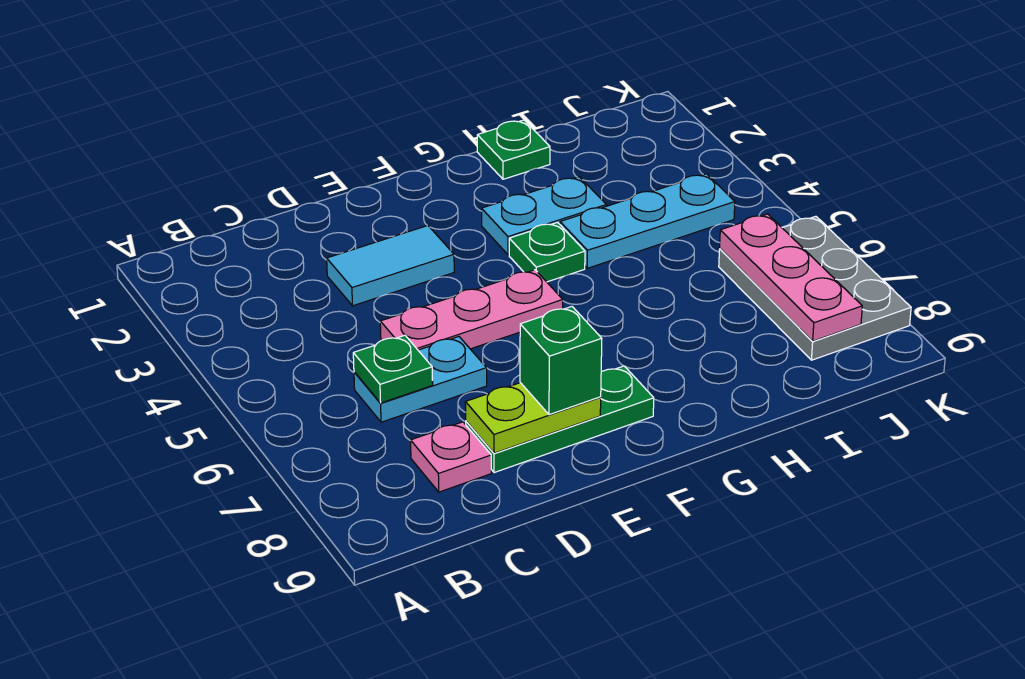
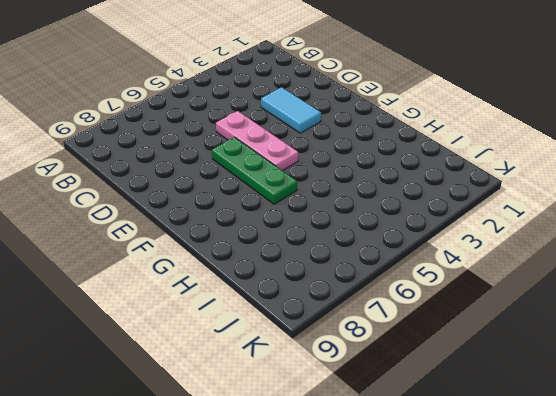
green 1x3 plate [212,137,297,204] -> green 1x3 plate moved to [466,366,654,473]
none -> cyan 1x2 plate [354,337,487,422]
none -> pink 1x1 plate [411,422,491,492]
none -> cyan 1x2 plate [482,177,606,255]

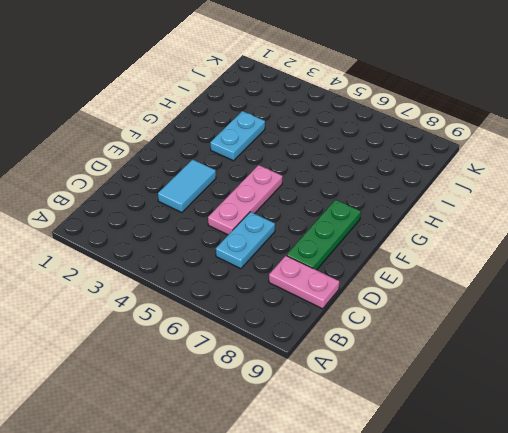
pink 1x2 plate [269,256,339,309] -> pink 1x1 plate [411,422,491,492]
none -> green 1x1 plate [509,223,585,282]
none -> green 1x1 plate [477,120,550,179]
none -> cyan 1x3 plate [560,174,735,268]

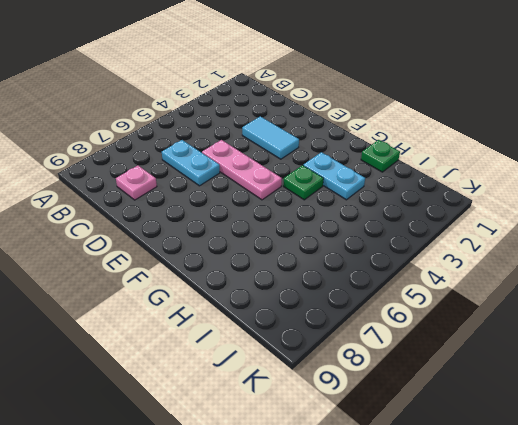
none -> green 1x3 plate [466,366,654,473]
none -> cyan 1x3 plate [560,174,735,268]
none -> grey 2x3 plate [719,216,911,360]

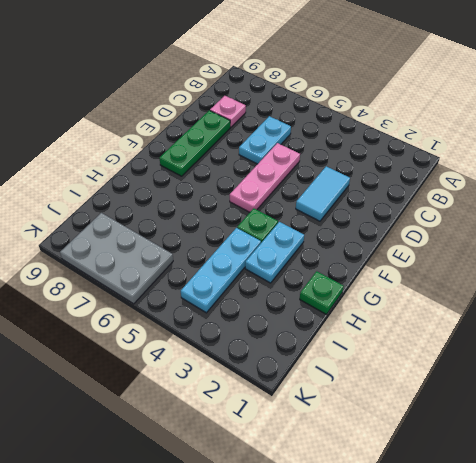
none -> green 1x1 plate [353,335,433,403]
none -> lime 1x2 plate [465,383,601,453]
none -> pink 1x3 plate [720,214,862,341]

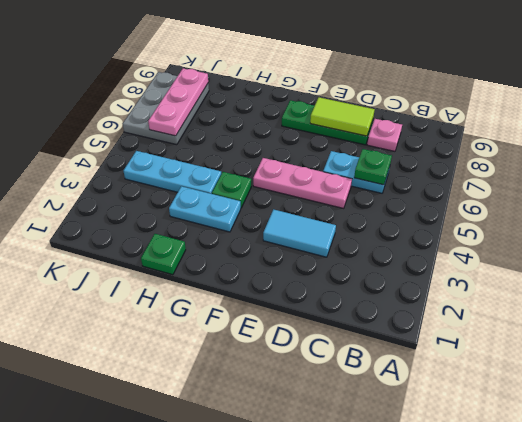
lime 1x2 tile [310,97,375,136] -> lime 1x2 plate [465,383,601,453]
none -> green 1x1 brick [520,307,602,415]

